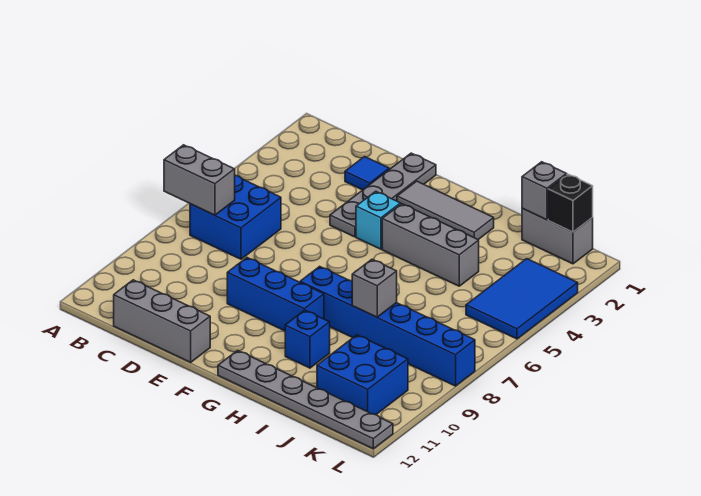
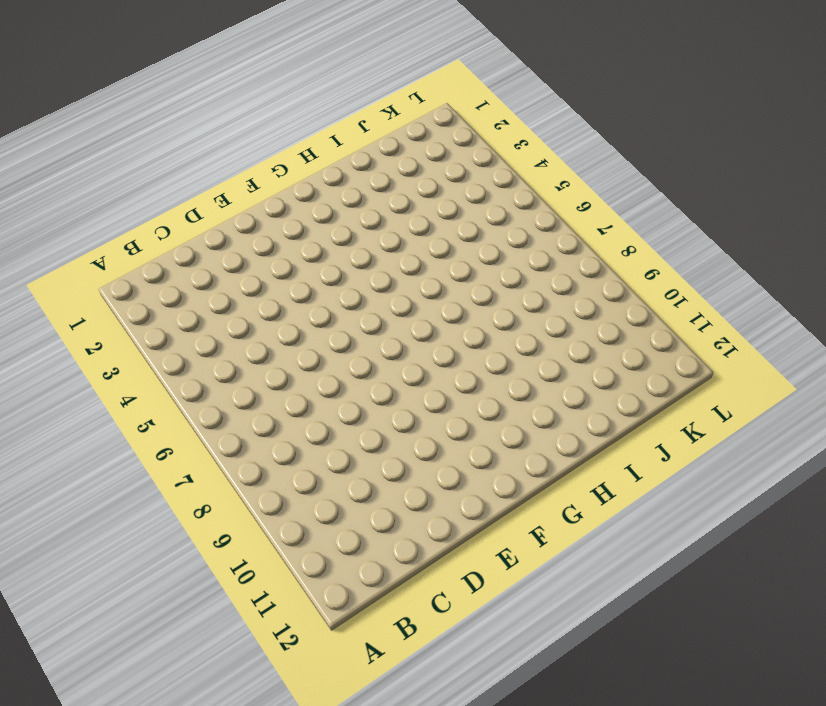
none -> blue 2x2 brick [190,175,281,259]
none -> grey 1x3 brick [114,280,210,362]
none -> blue 1x1 tile [345,157,389,190]

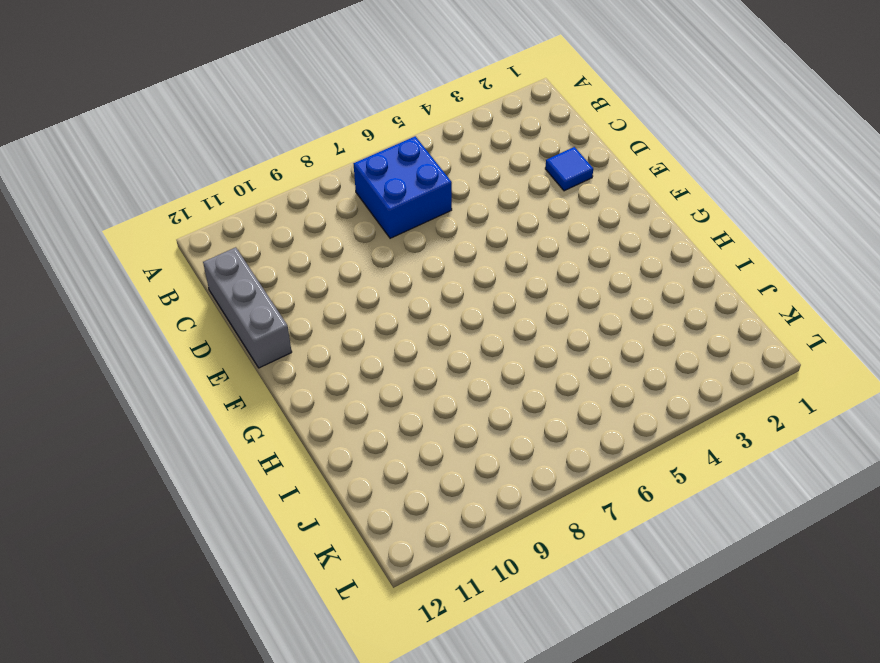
none -> grey 1x4 plate [330,153,436,237]
none -> blue 1x3 brick [227,258,324,331]
none -> grey 1x3 tile [397,181,494,239]

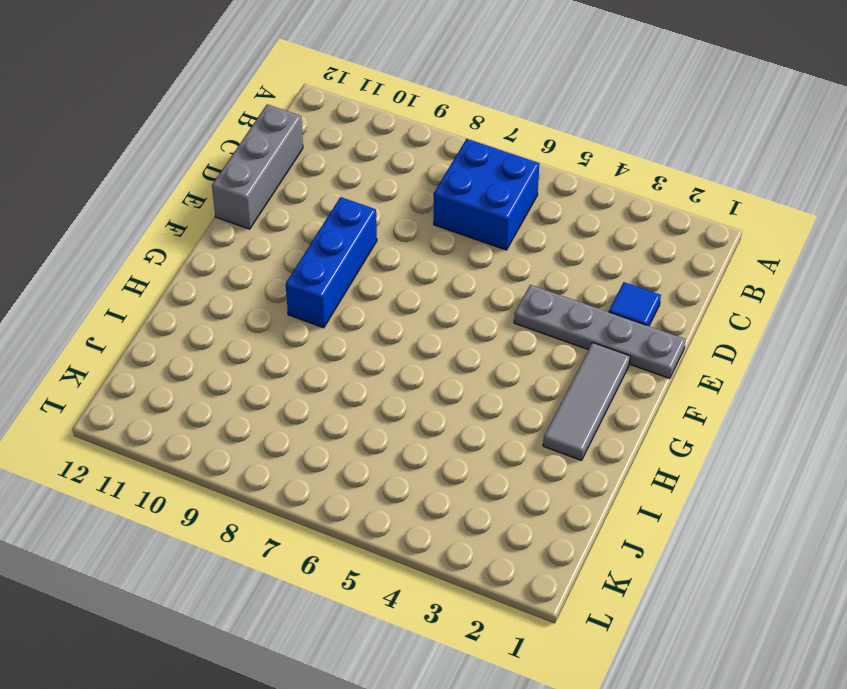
none -> cyan 1x1 brick [356,191,401,249]
none -> grey 1x3 brick [382,204,479,286]
none -> blue 1x6 brick [300,266,475,386]

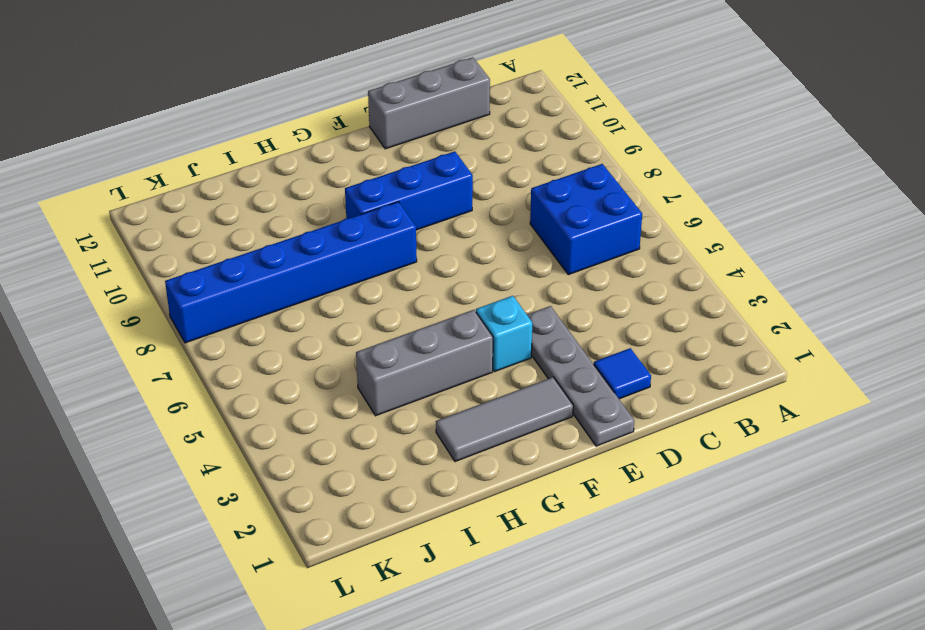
none -> grey 1x6 plate [218,350,393,449]
none -> blue 1x1 brick [285,310,330,368]
none -> grey 1x2 brick [522,208,593,264]

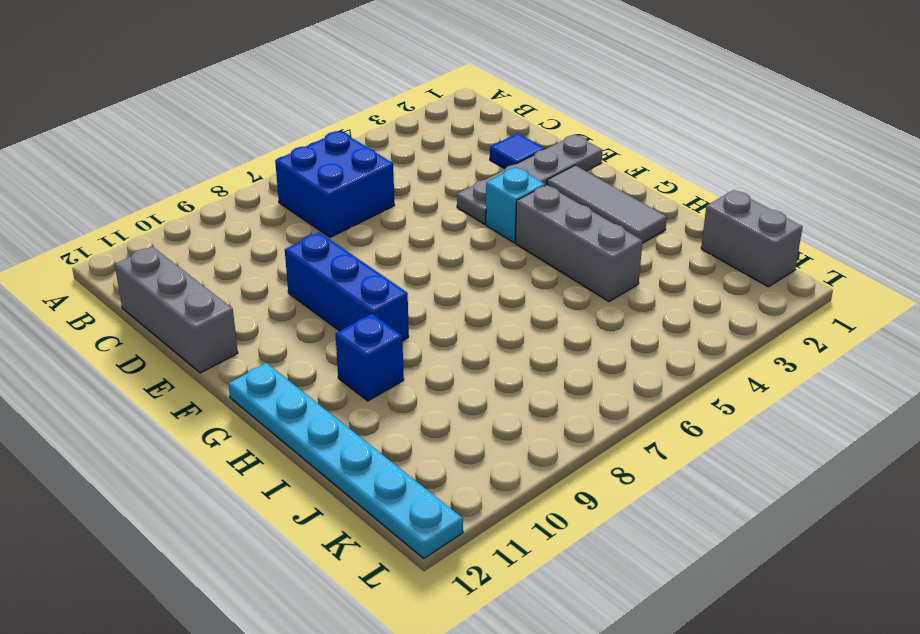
cyan 1x6 plate [228,363,463,559] -> grey 1x6 plate [218,350,393,449]
none -> blue 1x6 brick [300,266,475,386]
none -> blue 2x2 brick [317,335,408,415]
none -> blue 2x3 tile [466,259,578,339]

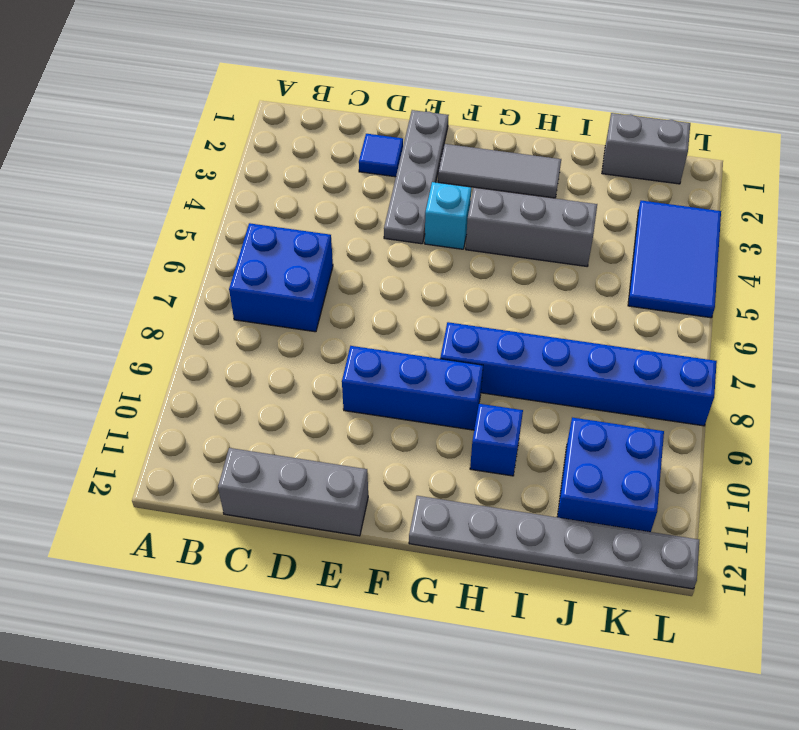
none -> grey 1x2 brick [164,145,235,215]
none -> grey 1x1 brick [352,259,397,317]
none -> grey 1x1 brick [522,162,567,220]

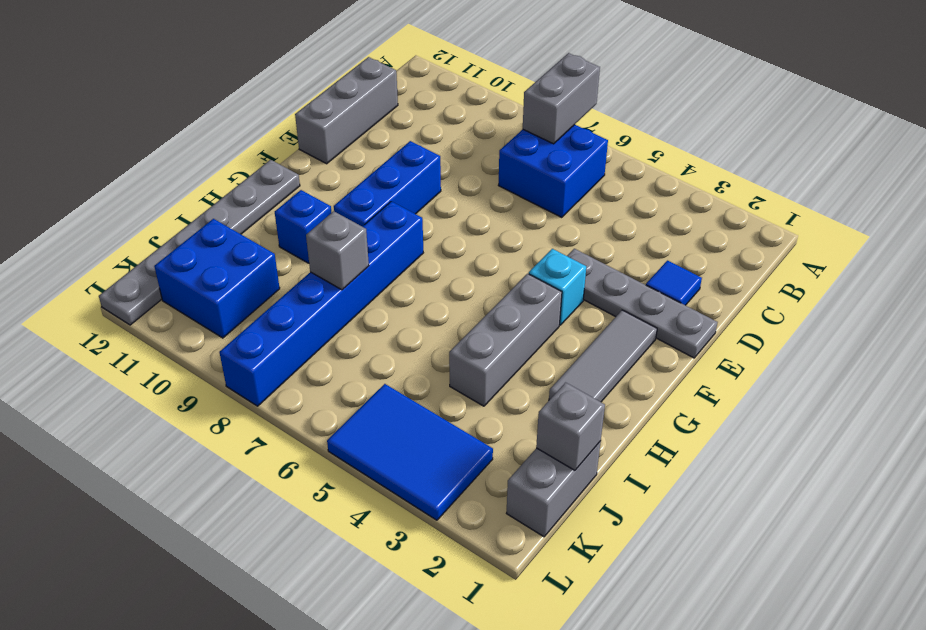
none -> black 1x1 brick [548,174,593,232]

